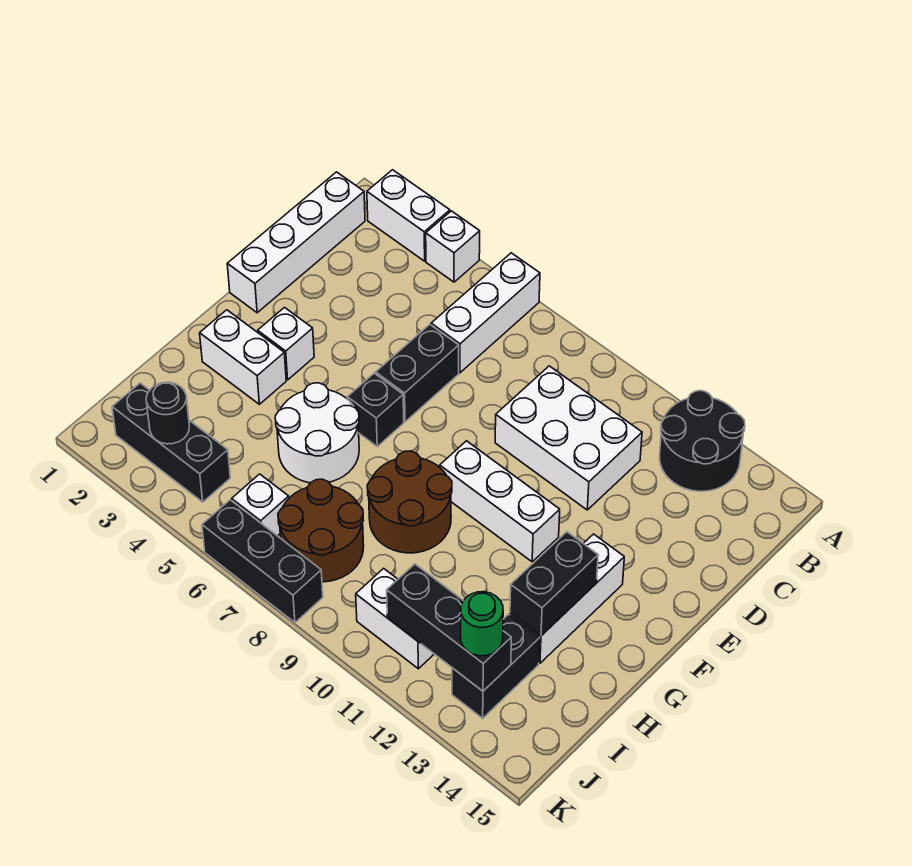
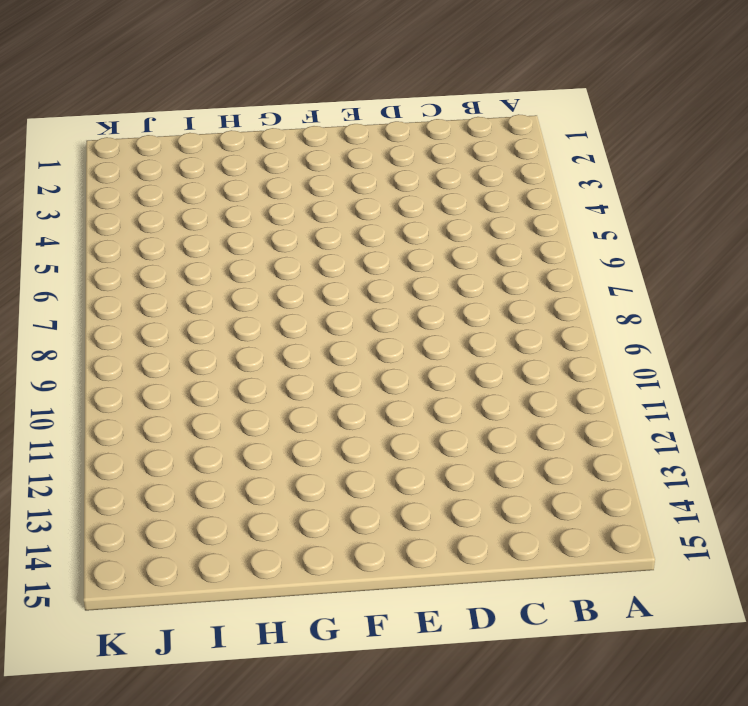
none -> white 1x2 brick [367,170,450,261]
none -> white 1x1 brick [426,211,480,282]
none -> white 1x3 brick [431,253,540,373]

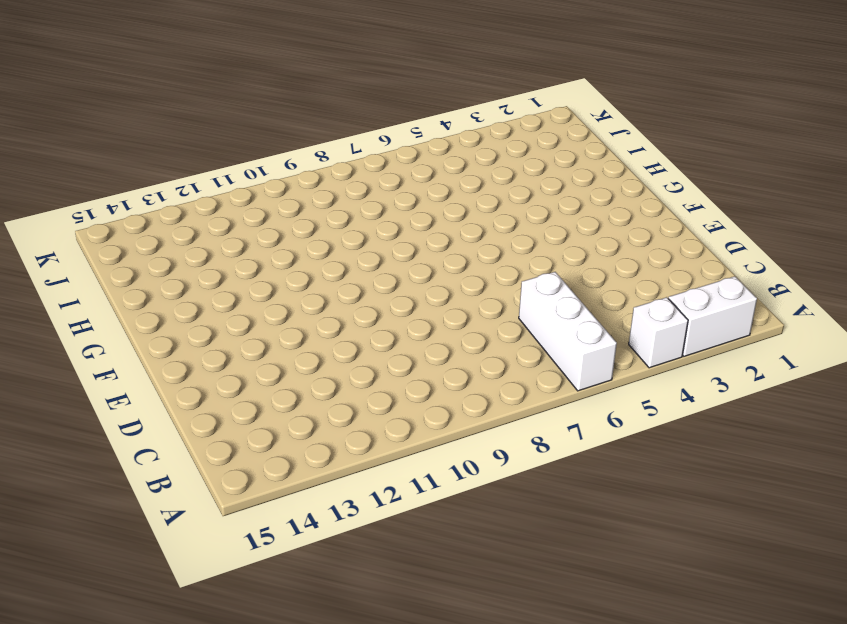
none -> black 2x2 round brick [660,391,745,491]
none -> white 1x4 brick [227,172,365,313]
none -> white 2x3 brick [495,366,642,510]

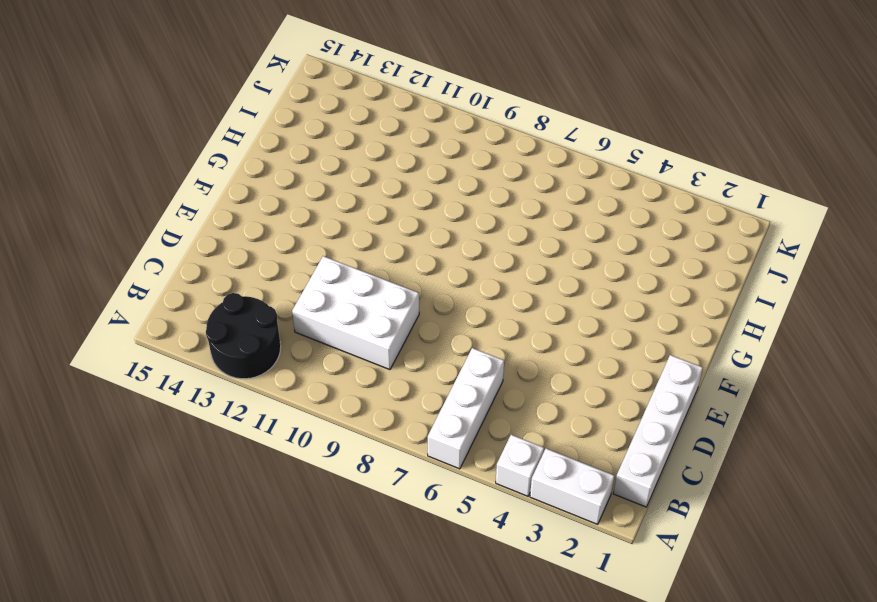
none -> black 1x2 brick [376,325,459,422]
none -> white 1x1 brick [258,308,314,380]
none -> black 1x1 brick [347,373,404,446]

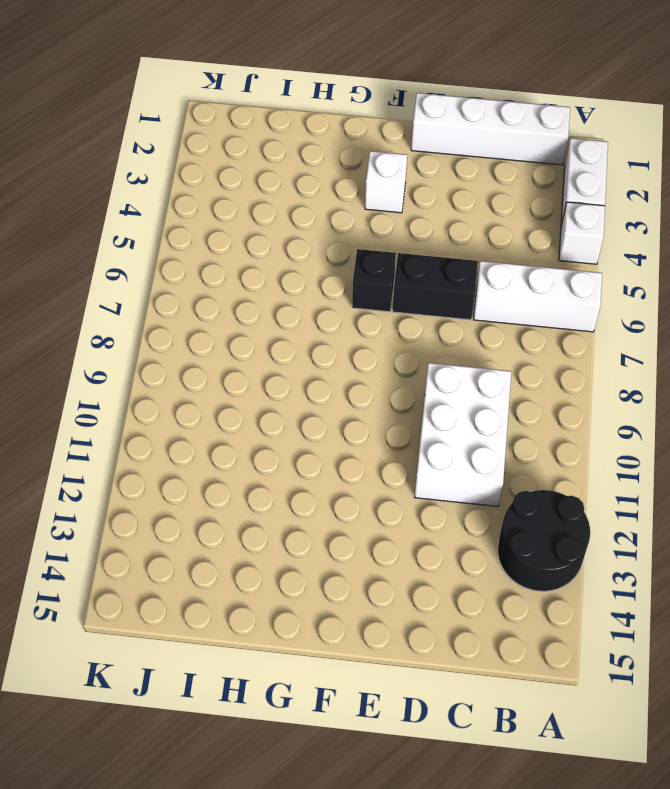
none -> white 1x3 brick [440,441,560,562]
none -> white 1x3 brick [510,534,624,663]
none -> white 1x2 brick [200,310,286,404]

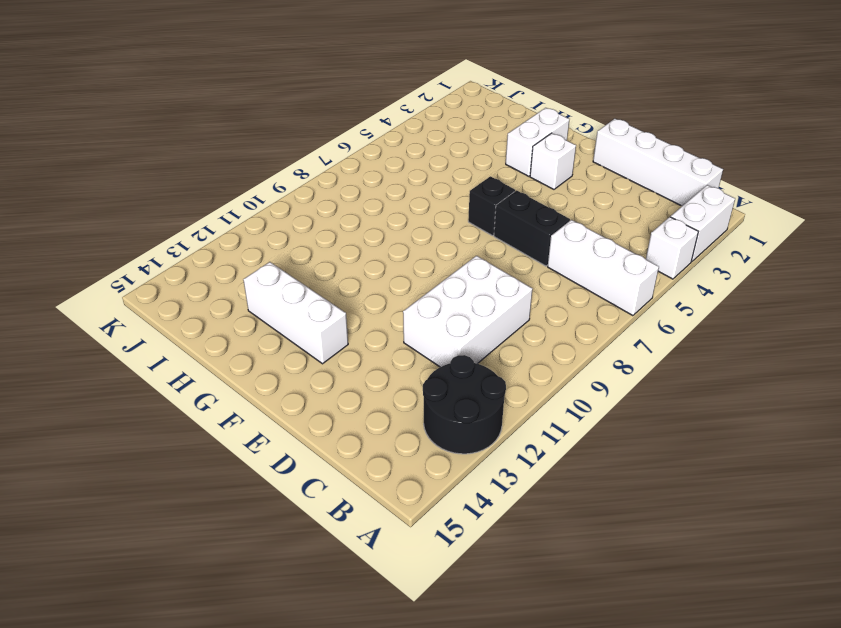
none -> white 1x3 brick [440,441,560,562]
none -> white 2x2 round brick [275,383,359,483]
none -> brown 2x2 round brick [367,451,452,553]

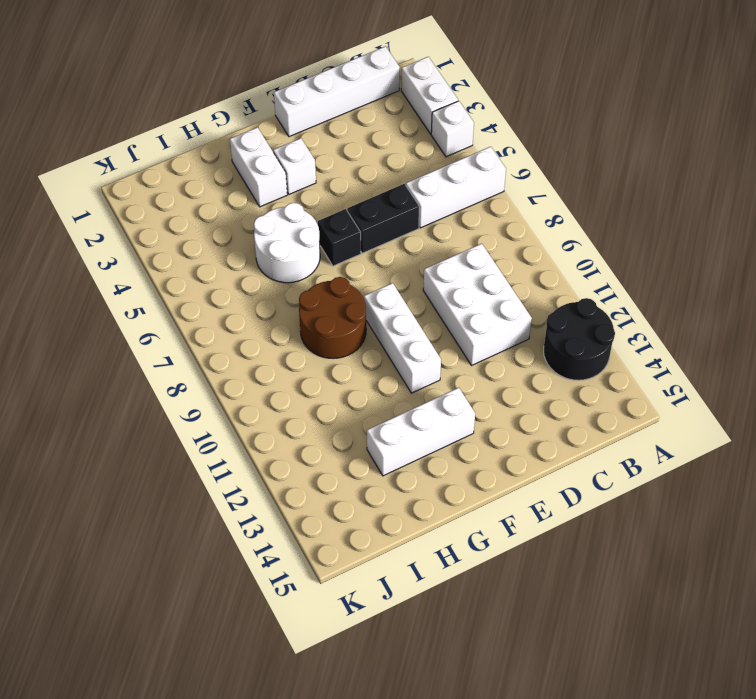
none -> brown 2x2 round brick [278,479,364,582]
none -> black 1x2 brick [452,614,540,718]
none -> black 1x3 brick [112,383,230,502]

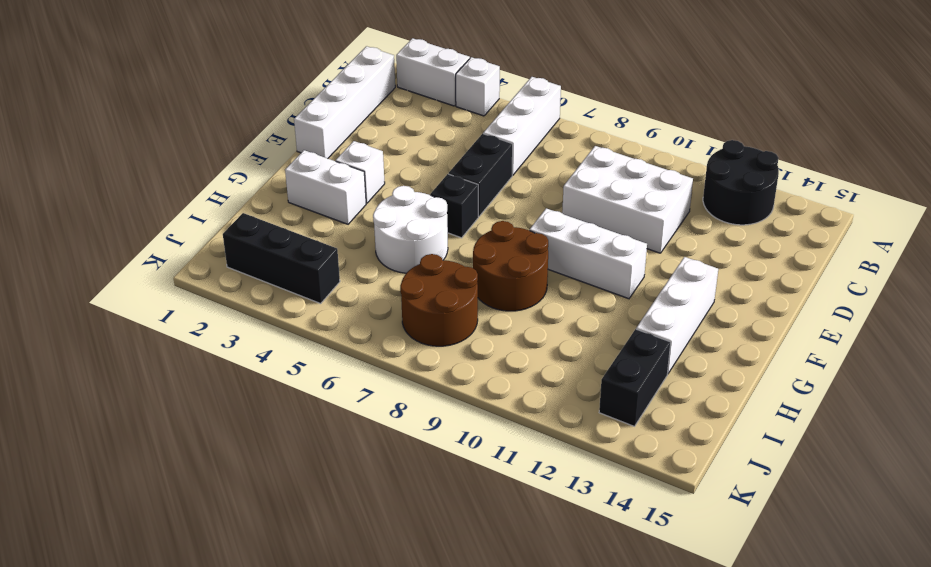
none -> white 1x1 brick [232,474,289,536]
none -> white 1x2 brick [356,568,434,669]
none -> black 1x3 brick [202,500,323,623]

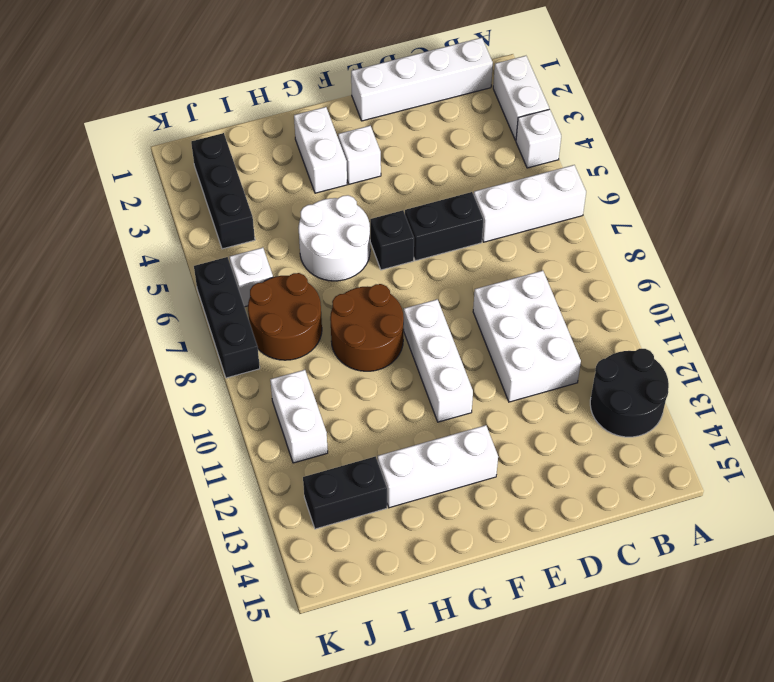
none -> black 1x2 brick [510,532,598,636]
none -> black 1x1 round brick [146,382,189,444]
none -> black 1x3 brick [387,564,511,691]

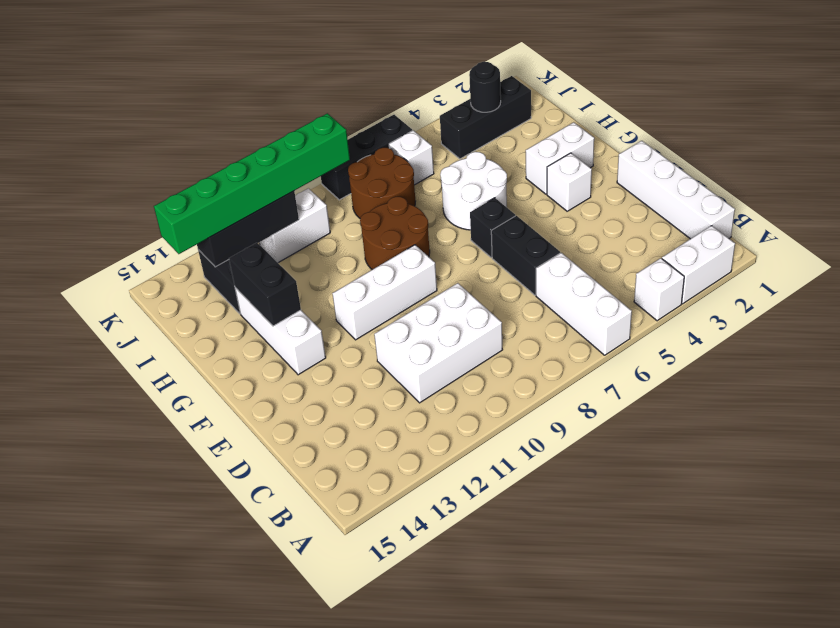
green 1x6 brick [154,113,350,254] -> green 1x1 round brick [461,592,503,656]
none -> black 2x2 round brick [660,391,745,491]

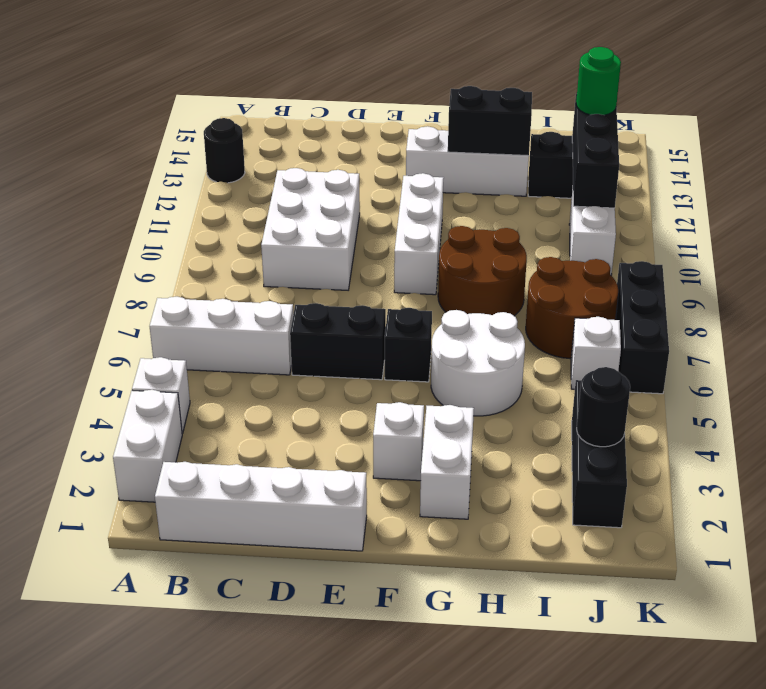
black 1x1 round brick [204,118,245,183] -> black 2x2 round brick [660,391,745,491]

